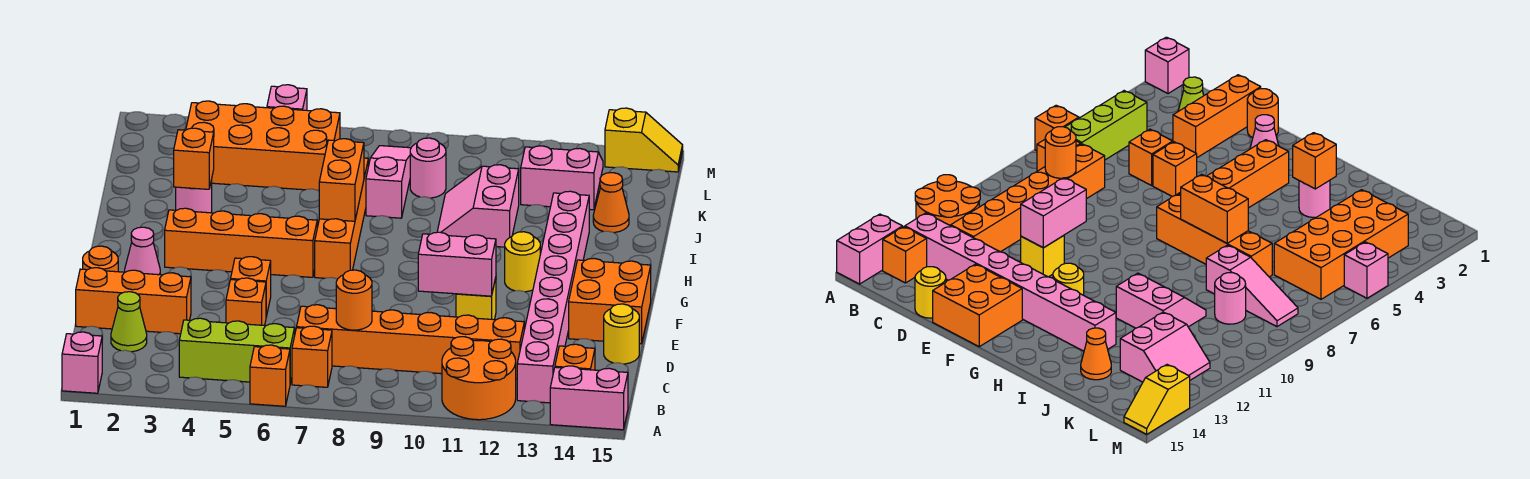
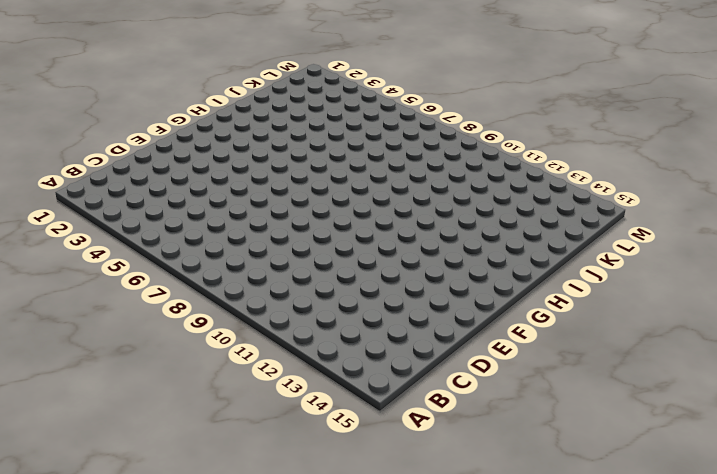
none -> pink 1x1 brick [62,332,102,393]
none -> orange 1x1 brick [250,345,290,406]
none -> orange 2x2 round brick [442,337,516,420]
none -> pink 1x2 brick [550,366,628,430]

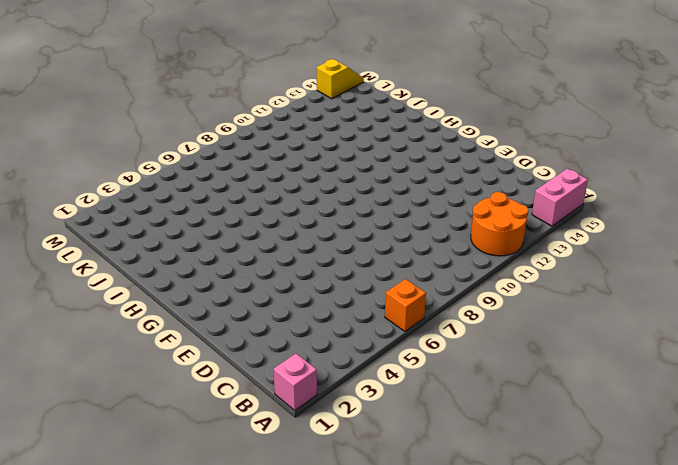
none -> lime 1x3 brick [179,318,295,383]
none -> orange 1x1 brick [292,326,332,387]
none -> pink 1x8 brick [517,191,589,403]
none -> orange 1x1 brick [555,344,595,370]

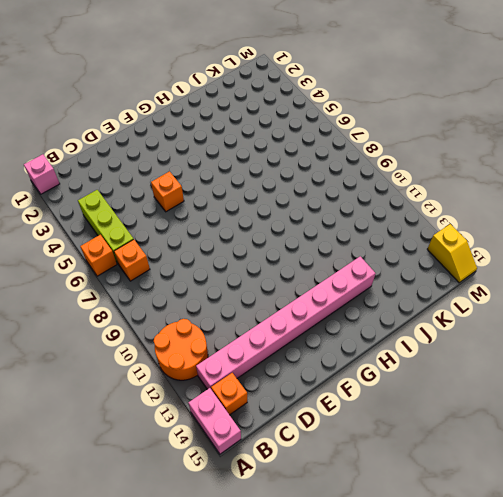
none -> lime 1x1 cone [111,292,147,352]
none -> orange 1x6 brick [297,305,524,379]
none -> orange 1x3 brick [76,268,191,334]
none -> orange 1x1 brick [226,278,266,325]

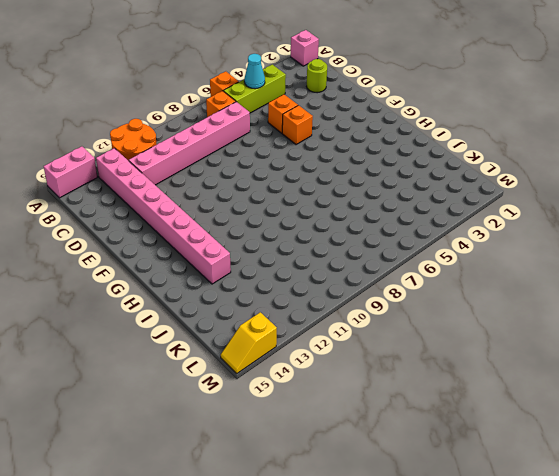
cyan 1x1 cone [244,54,265,89] -> none
lime 1x1 round brick [307,59,327,93] -> lime 1x1 cone [111,292,147,352]
pink 1x6 brick [129,102,250,185] -> orange 1x6 brick [297,305,524,379]
none -> orange 1x1 brick [555,344,595,370]
none -> orange 1x3 brick [76,268,191,334]
none -> yellow 1x1 round brick [604,304,639,364]
none -> orange 1x1 round brick [83,246,118,272]

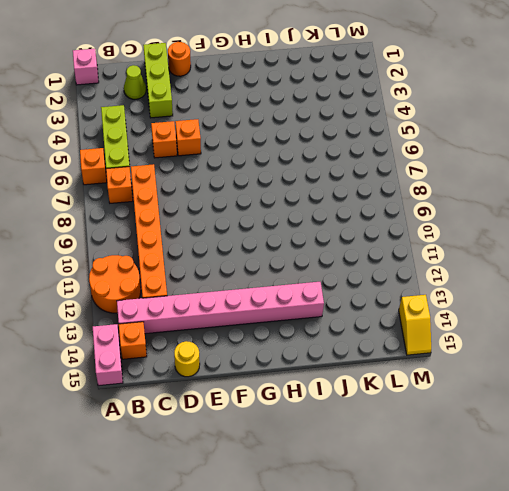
lime 1x3 brick [143,43,173,118] -> orange 1x3 brick [76,268,191,334]
none -> yellow 1x1 brick [456,278,496,320]
none -> orange 2x2 brick [569,258,651,344]
none -> pink 1x1 cone [125,227,160,275]
none -> orange 1x4 brick [165,208,317,277]

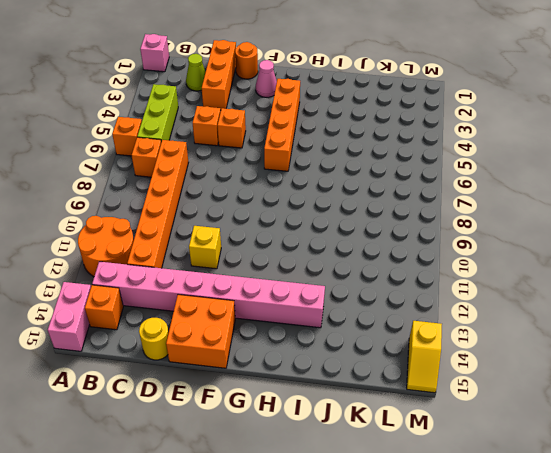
none -> orange 1x4 brick [315,158,368,279]
none -> yellow 1x1 round brick [505,232,540,292]
none -> pink 1x1 round brick [176,180,212,213]
none -> pink 2x2 slope [437,165,519,247]

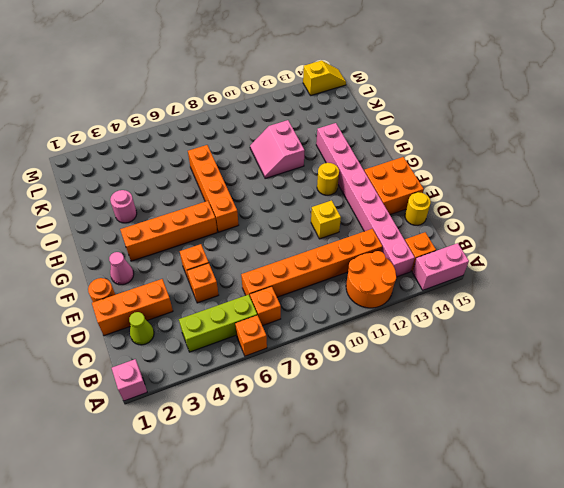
none -> pink 1x3 slope [366,146,411,218]
none -> orange 1x1 cone [593,173,629,233]
none -> orange 2x4 brick [186,101,340,191]
none -> pink 1x1 round brick [410,138,446,198]

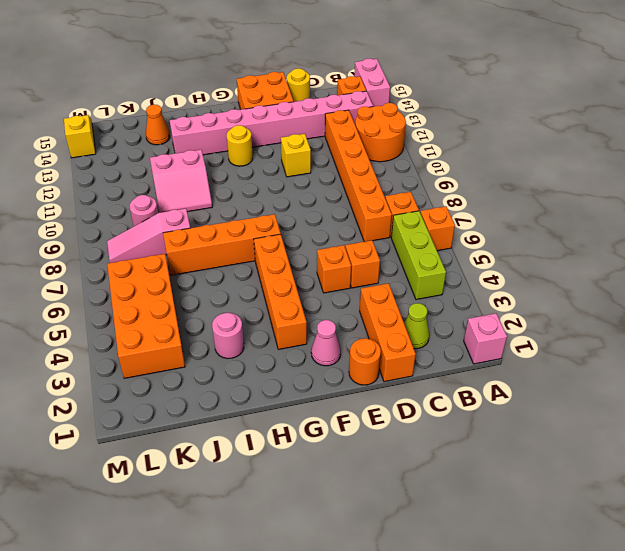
none -> pink 2x2 slope [521,146,603,210]
none -> pink 1x1 brick [267,85,307,110]
none -> orange 1x1 round brick [336,270,372,330]
none -> pink 1x2 brick [418,232,496,296]

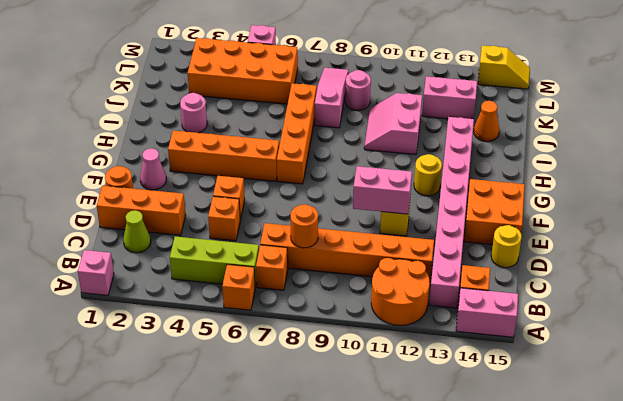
none -> orange 1x2 brick [319,139,364,221]
none -> orange 1x1 brick [174,128,214,189]

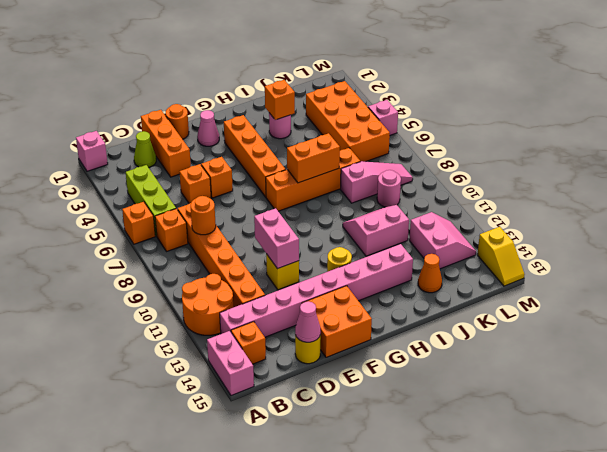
pink 1x1 cone [295,301,321,342] -> none

